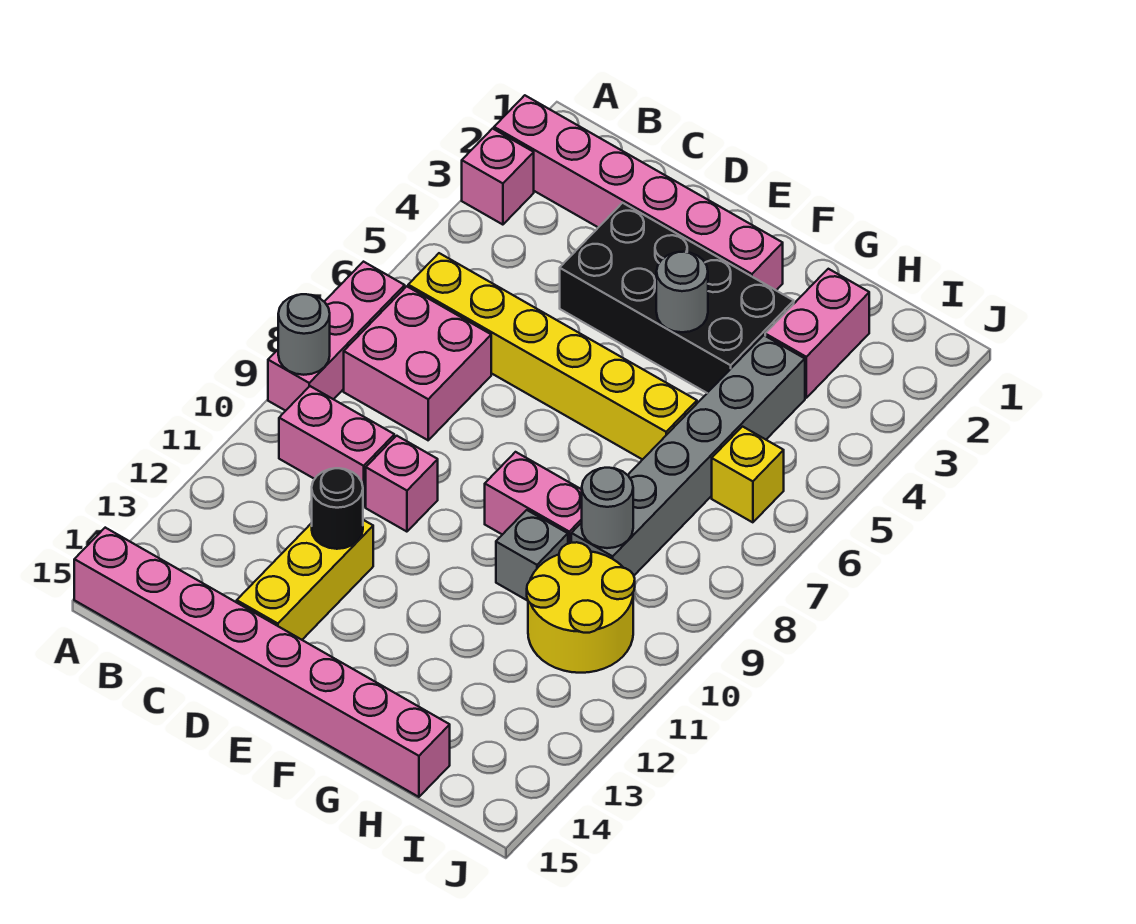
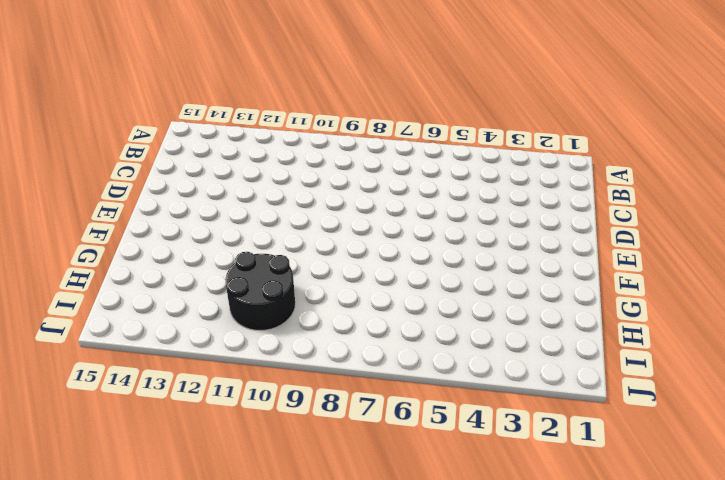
black 2x2 round brick [225,252,295,331] -> yellow 2x2 round brick [527,542,635,673]
none -> pink 1x6 brick [494,95,783,290]
none -> pink 1x1 brick [462,129,534,225]
none -> pink 1x3 brick [268,262,405,411]

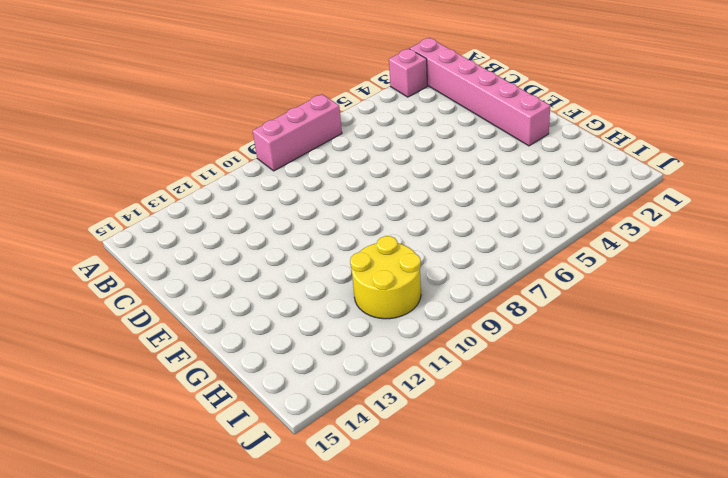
none -> pink 1x8 brick [74,528,450,797]
none -> yellow 1x6 brick [408,253,697,460]
none -> pink 2x2 brick [344,286,491,440]

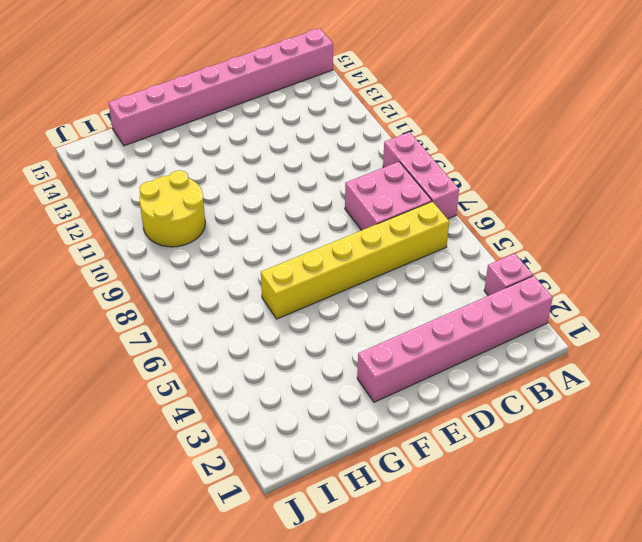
none -> pink 1x2 brick [279,386,394,507]
none -> black 2x4 brick [560,203,794,393]
none -> pink 1x1 brick [366,436,438,532]

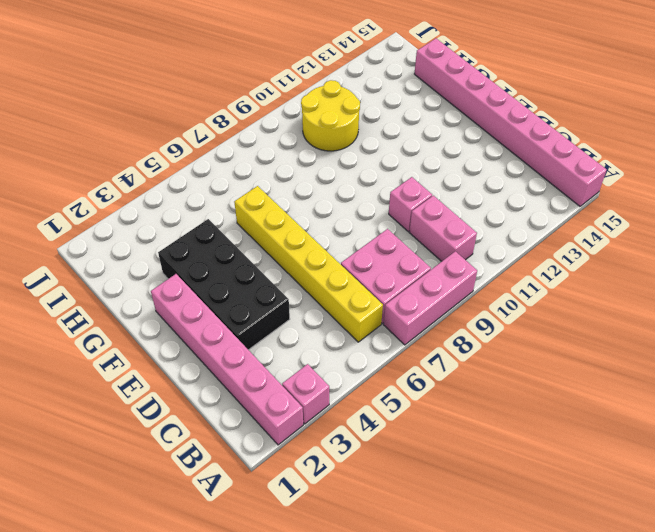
none -> yellow 1x3 brick [237,520,373,640]
none -> pink 1x2 brick [485,452,582,544]
none -> grey 1x1 brick [496,510,568,601]

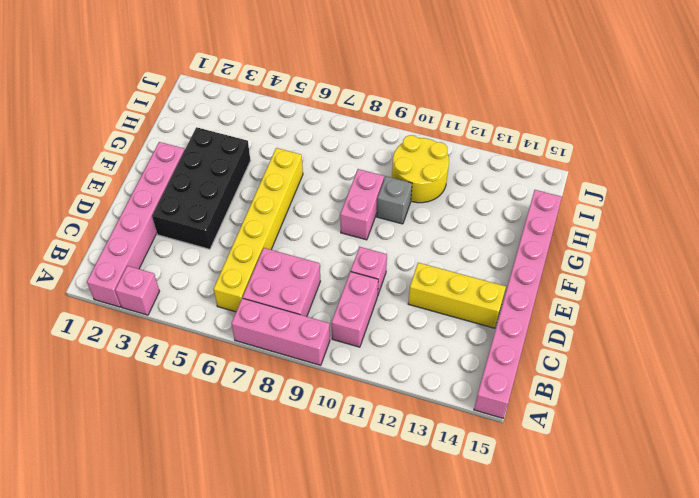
none -> pink 1x2 brick [765,269,869,398]
none -> grey 1x6 brick [571,335,805,575]
none -> yellow 1x1 brick [712,427,784,522]

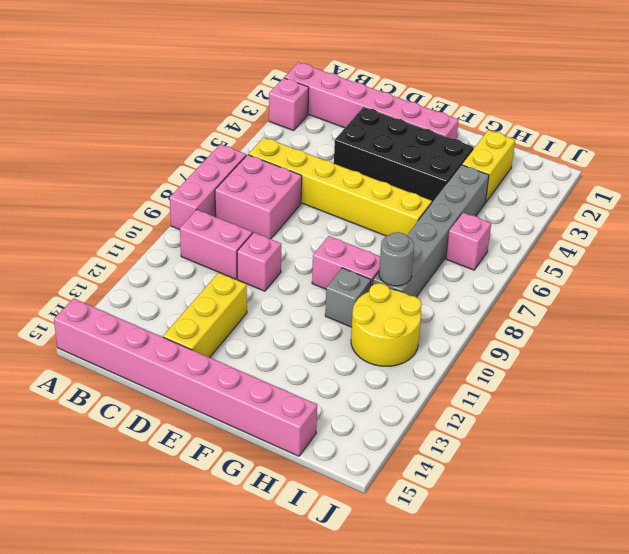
yellow 1x2 brick [462,130,515,202] -> pink 1x2 brick [765,269,869,398]
pink 1x1 brick [446,213,491,270] -> yellow 1x1 brick [712,427,784,522]
none -> grey 1x1 round brick [278,294,330,375]
none -> black 1x1 round brick [312,468,363,549]
none -> grey 1x1 round brick [656,252,708,332]

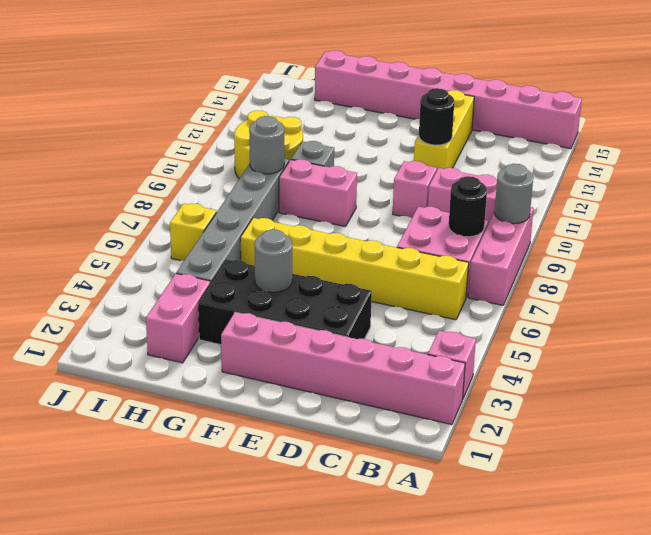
black 1x1 round brick [449,176,487,237] -> none

